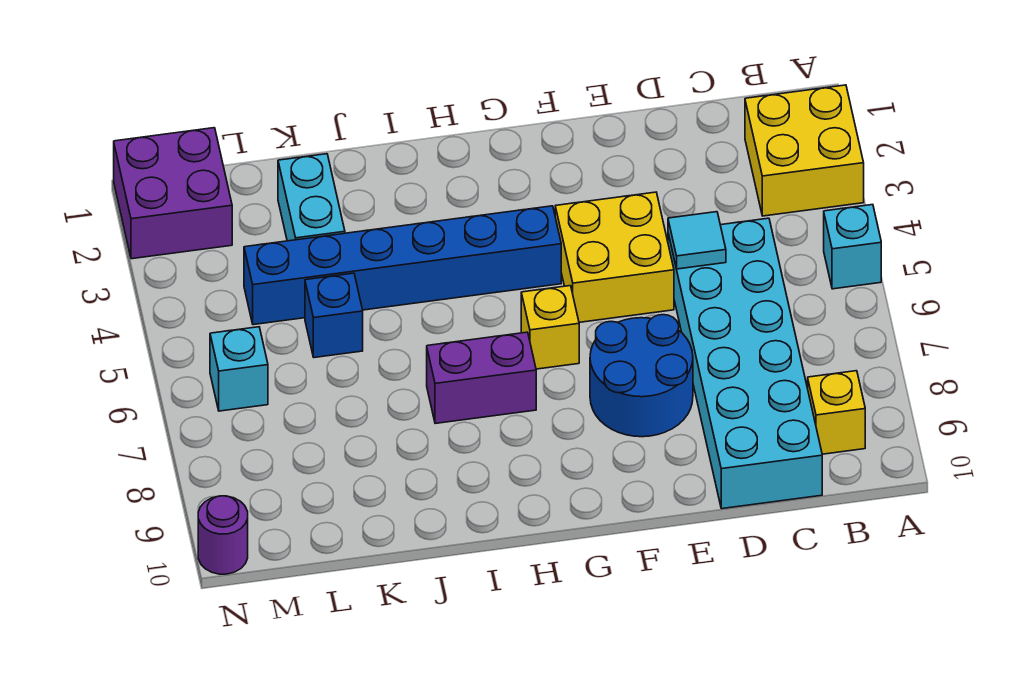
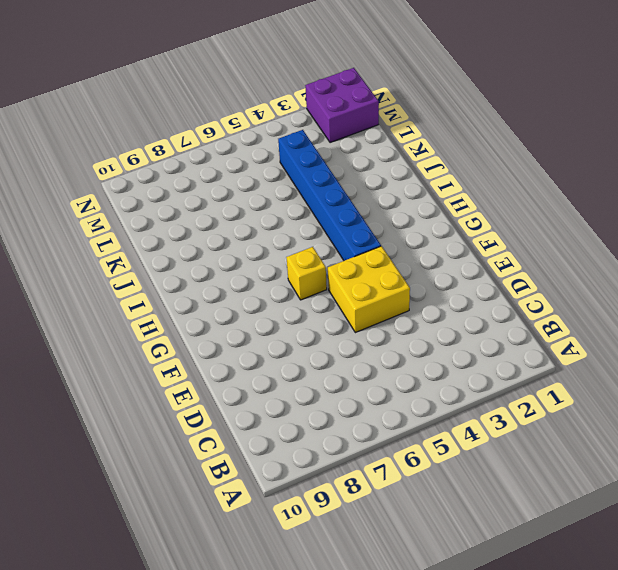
none -> yellow 2x2 brick [745,85,864,216]
none -> cyan 1x1 brick [824,205,881,289]
none -> yellow 1x1 brick [808,371,865,454]

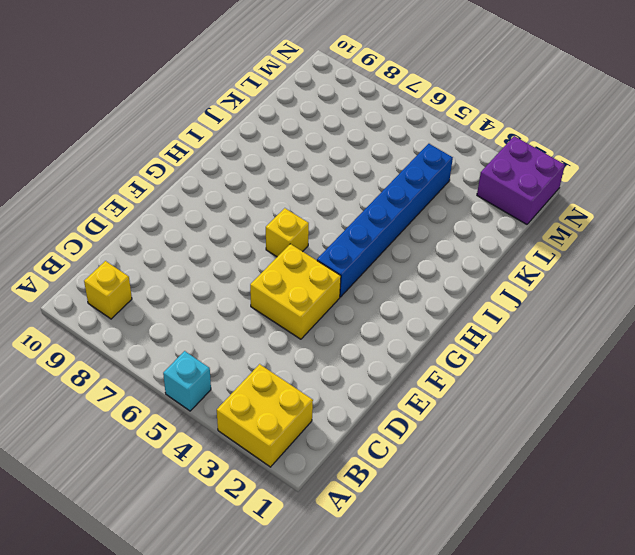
none -> cyan 2x6 brick [668,218,822,509]
none -> blue 2x2 round brick [590,315,693,437]
none -> purple 1x2 brick [427,332,536,424]

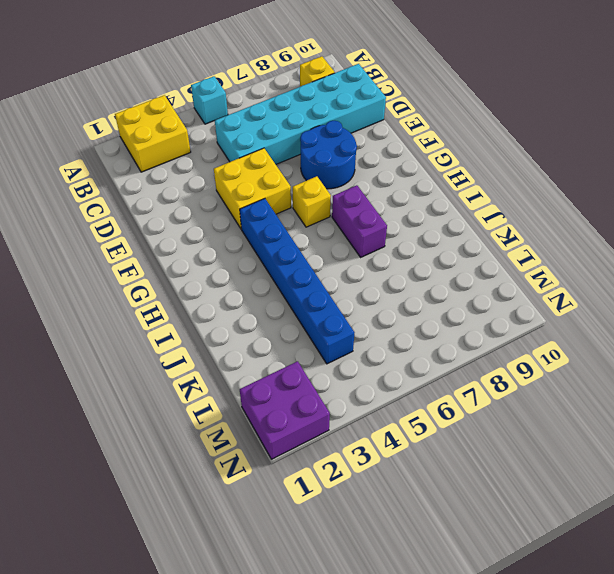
none -> cyan 1x2 brick [278,154,345,241]
none -> blue 1x1 brick [305,273,363,358]
none -> cyan 1x1 brick [210,327,268,411]

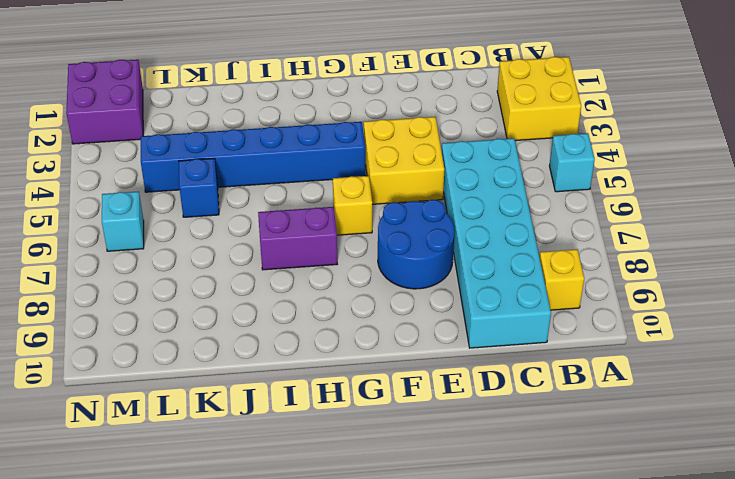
none -> cyan 1x2 brick [278,154,345,241]
none -> purple 1x1 round brick [198,496,248,574]
none -> cyan 1x1 tile [668,212,726,269]

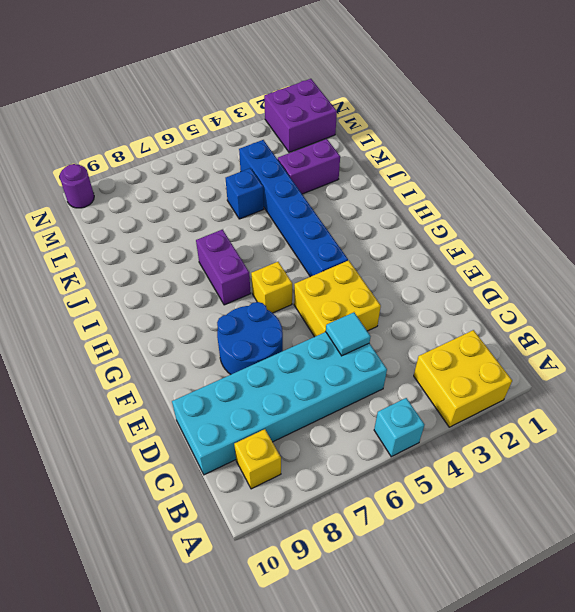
purple 1x2 brick [278,139,340,194] -> cyan 1x2 brick [278,154,345,241]
none -> cyan 1x1 brick [210,327,268,411]

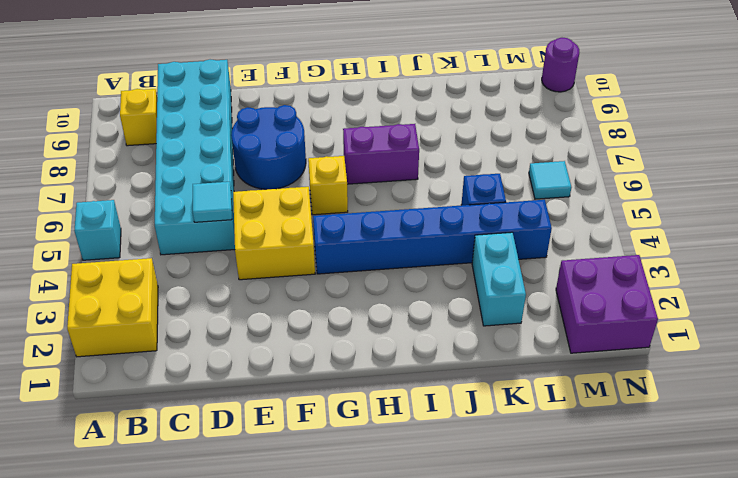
cyan 1x1 tile [529,161,571,199] -> cyan 1x1 brick [210,327,268,411]

